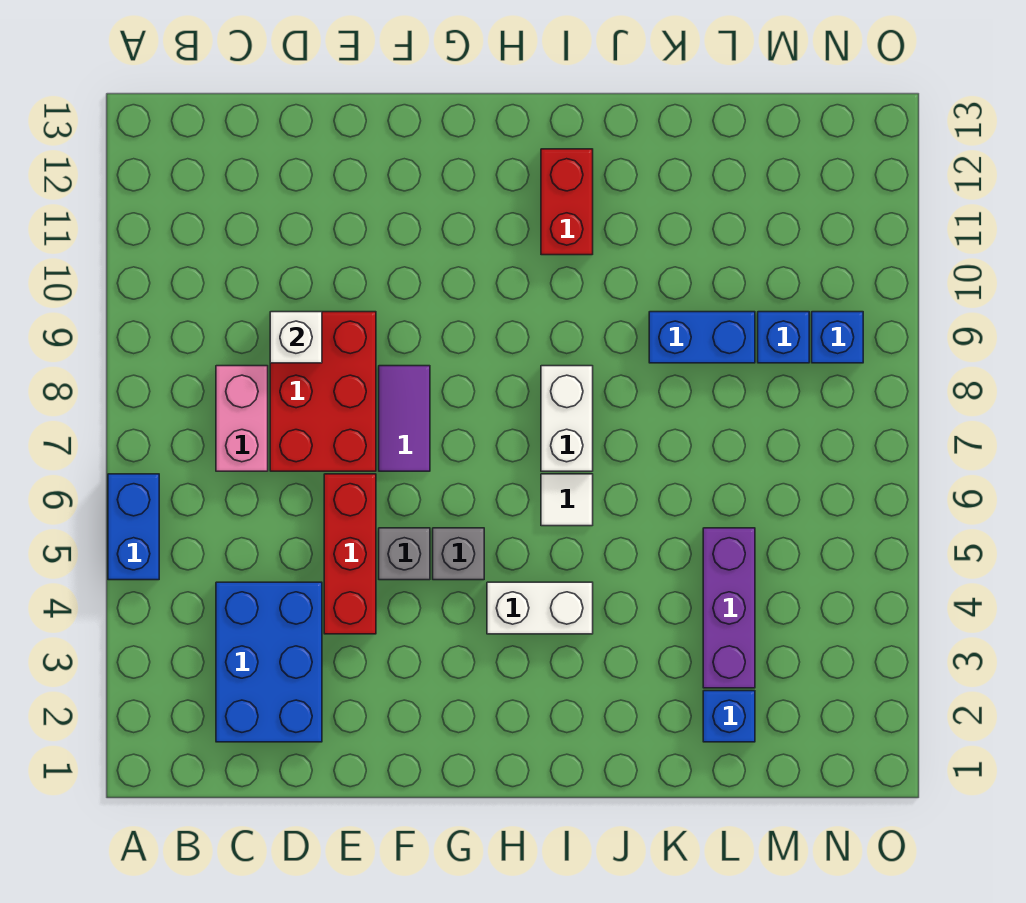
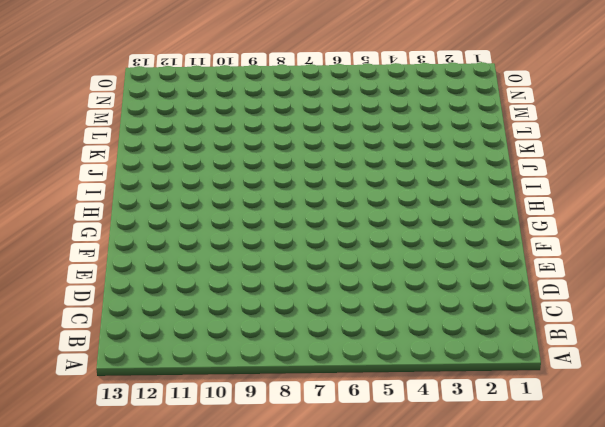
none -> blue 1x2 brick [108,474,159,580]
none -> blue 2x3 brick [216,582,322,742]
none -> pink 1x2 brick [216,366,268,471]

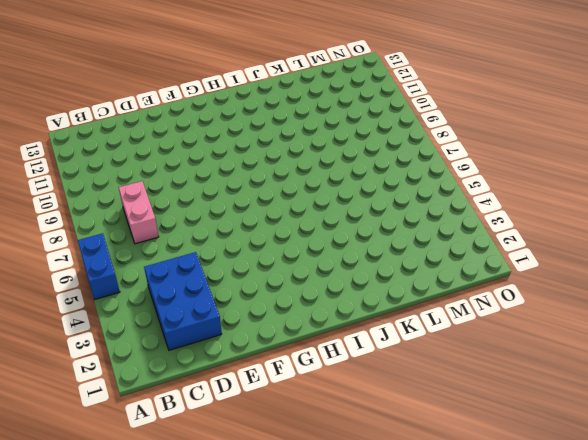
none -> red 2x3 brick [270,312,376,471]
none -> red 1x3 brick [324,474,376,634]
none -> grey 1x1 brick [379,528,430,580]

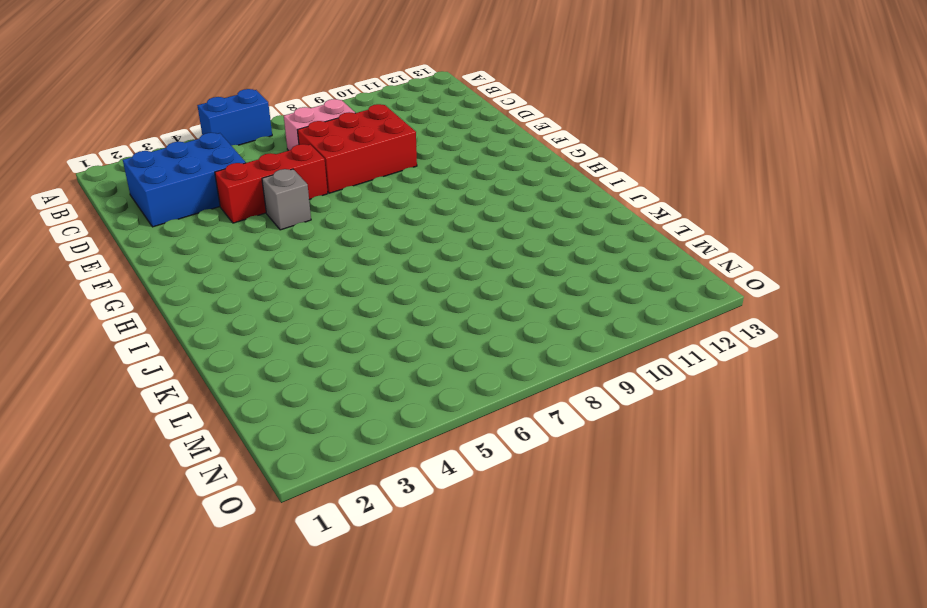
none -> purple 1x2 tile [379,366,430,471]
none -> grey 1x1 brick [433,528,484,580]
none -> white 1x2 brick [487,582,593,634]

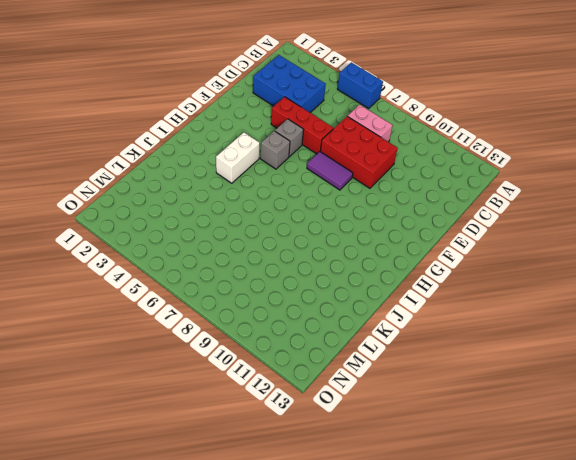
none -> white 1x1 tile [541,474,593,526]
none -> white 1x2 brick [541,366,593,471]
none -> red 1x2 brick [541,149,593,255]

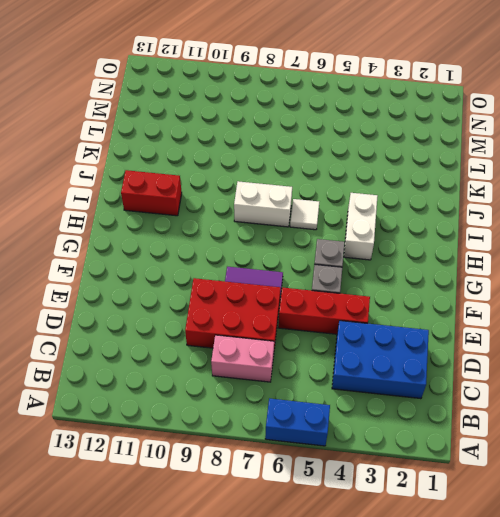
none -> blue 1x2 brick [649,312,755,363]
none -> blue 1x1 brick [703,691,755,742]
none -> purple 1x3 brick [703,528,755,688]

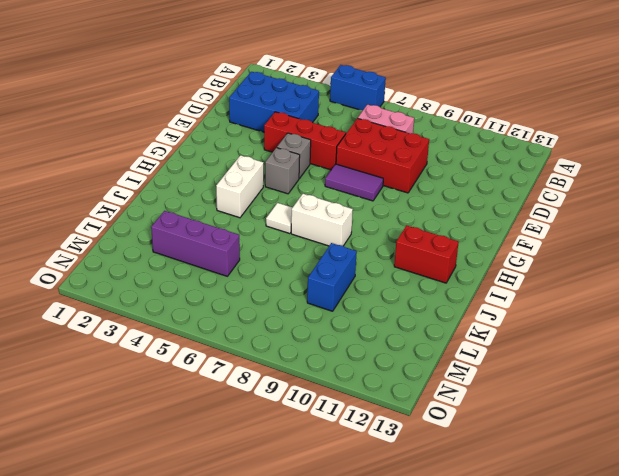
none -> blue 1x1 brick [703,691,755,742]
none -> blue 1x1 brick [758,312,809,363]
none -> blue 1x1 brick [812,312,863,363]

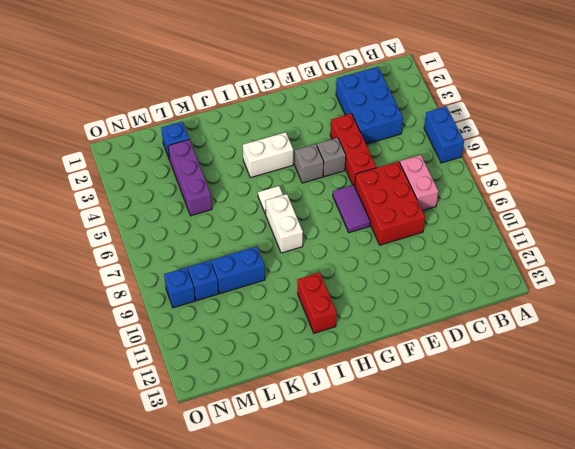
none -> white 1x1 brick [270,312,322,363]

